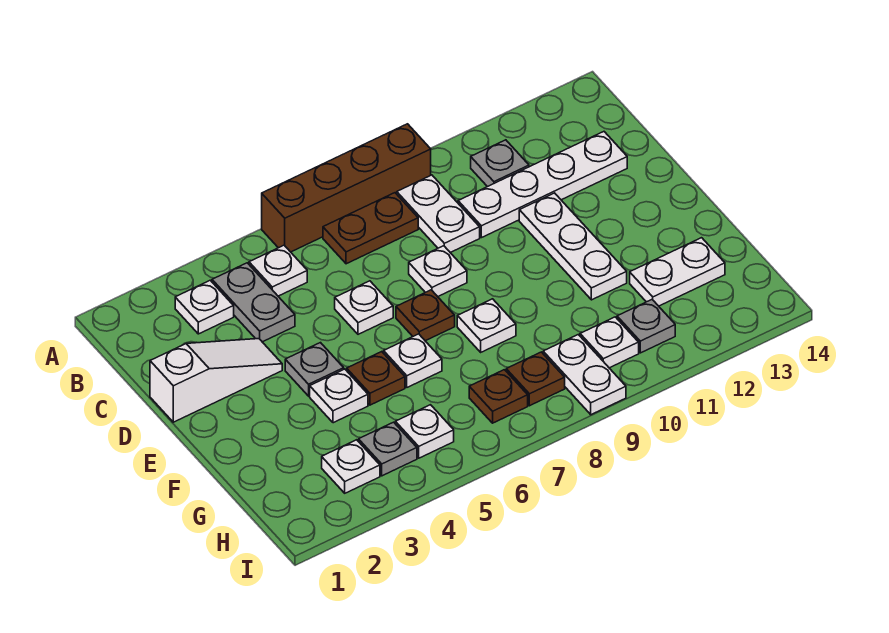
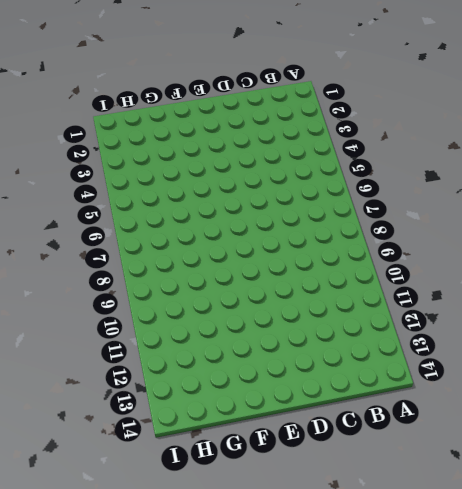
none -> brown 1x4 brick [262,124,431,252]
none -> white 1x1 plate [175,280,234,334]
none -> grey 1x2 plate [212,263,295,342]

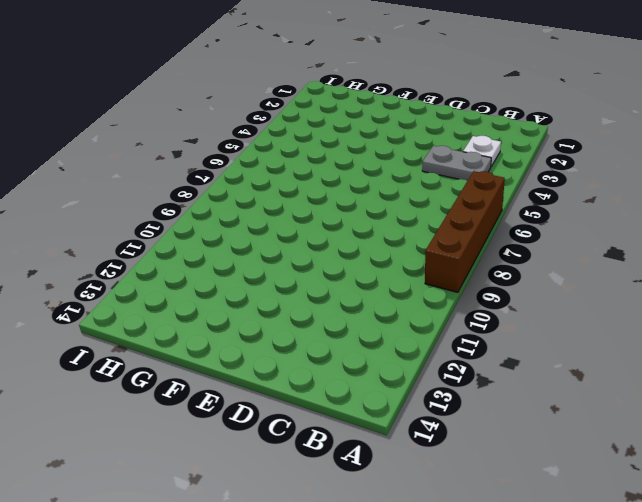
none -> white 1x1 plate [249,245,307,296]
none -> brown 1x2 plate [323,193,418,264]
none -> white 1x2 plate [397,175,480,253]

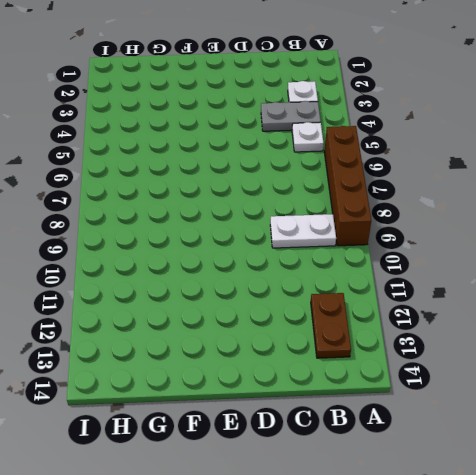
brown 1x2 plate [311,293,351,358] -> brown 1x2 plate moved to [323,193,418,264]
none -> grey 1x1 plate [471,140,529,187]
none -> white 1x4 plate [458,132,627,238]
none -> white 1x3 slope [150,339,282,422]

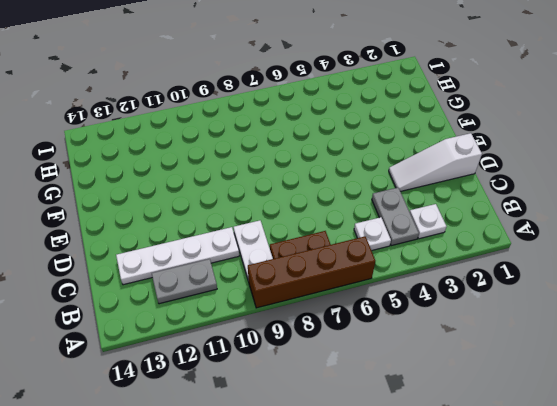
grey 1x2 plate [152,259,217,304] -> grey 1x1 plate [471,140,529,187]
none -> white 1x1 plate [335,281,393,334]
none -> white 1x1 plate [409,246,467,297]
none -> white 1x3 plate [519,193,627,300]

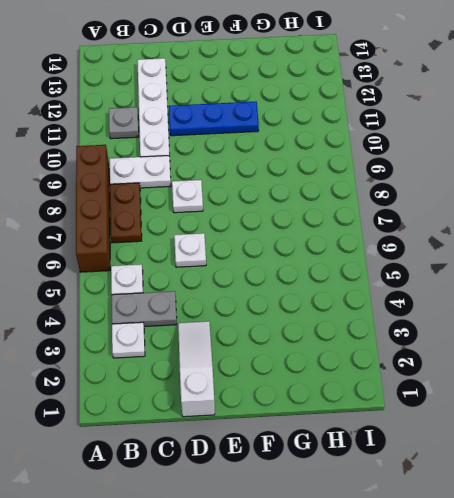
blue 1x3 plate [169,102,259,136] -> white 1x3 plate [519,193,627,300]
none -> grey 1x1 plate [285,343,344,396]
none -> brown 1x1 plate [396,290,455,341]
none -> white 1x1 plate [310,369,368,423]

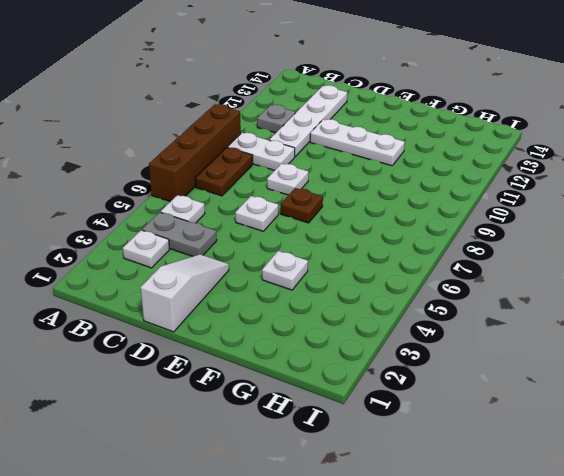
none -> grey 1x1 plate [285,343,344,396]
none -> brown 1x1 plate [347,352,405,405]
none -> white 1x1 plate [384,334,442,387]

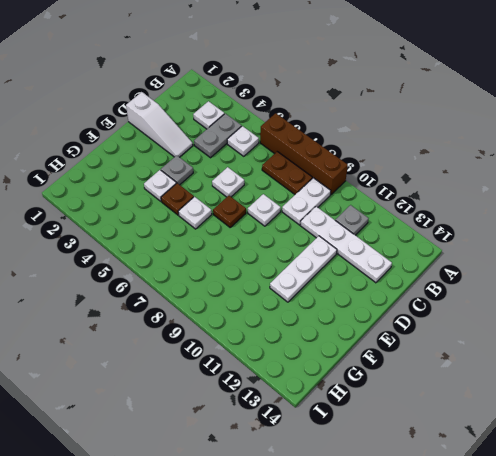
none -> white 1x1 plate [457,299,516,352]
none -> white 1x2 plate [630,238,725,306]
none -> white 1x1 plate [322,440,380,493]

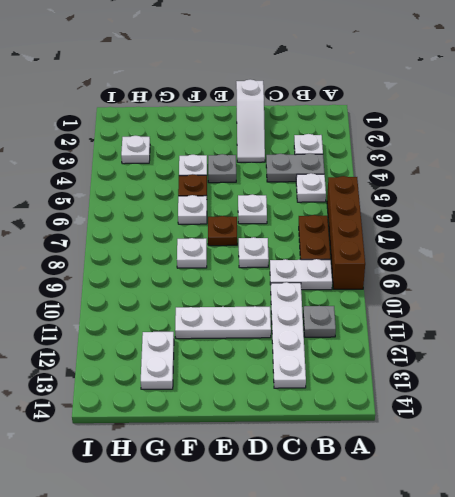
none -> grey 1x1 plate [359,422,417,476]
none -> white 1x1 plate [395,405,454,458]
none -> brown 1x1 plate [469,370,528,423]

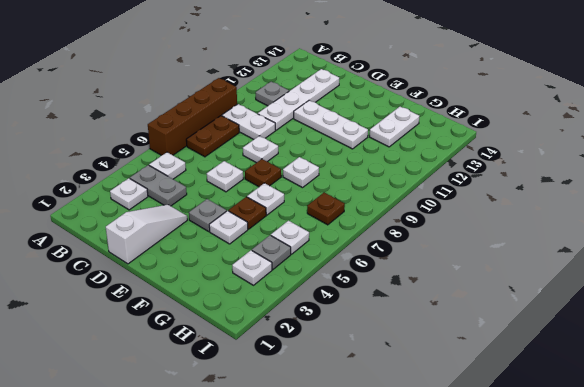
none -> brown 1x1 plate [506,352,565,406]
none -> white 1x2 plate [543,335,626,415]
none -> white 1x1 plate [580,317,639,368]

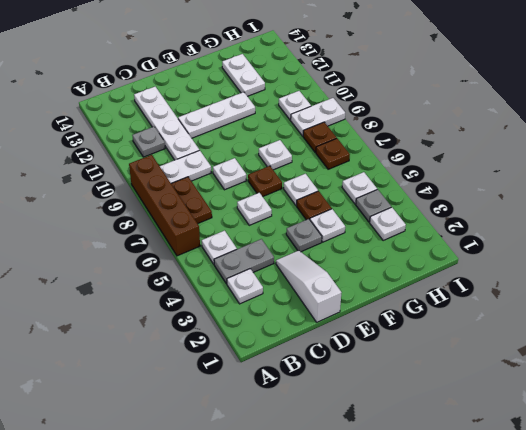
none -> grey 1x1 plate [617,300,675,353]

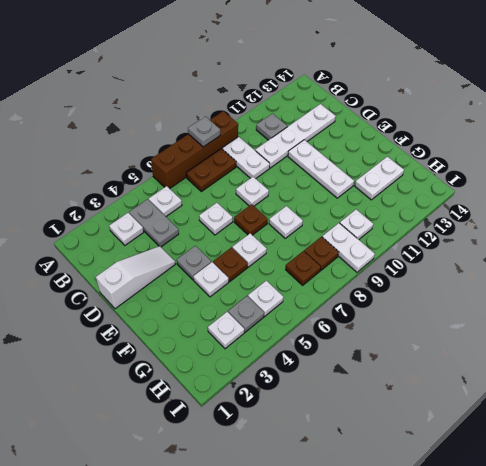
grey 1x1 plate [188,116,220,147] -> grey 1x1 plate moved to [617,300,675,353]

